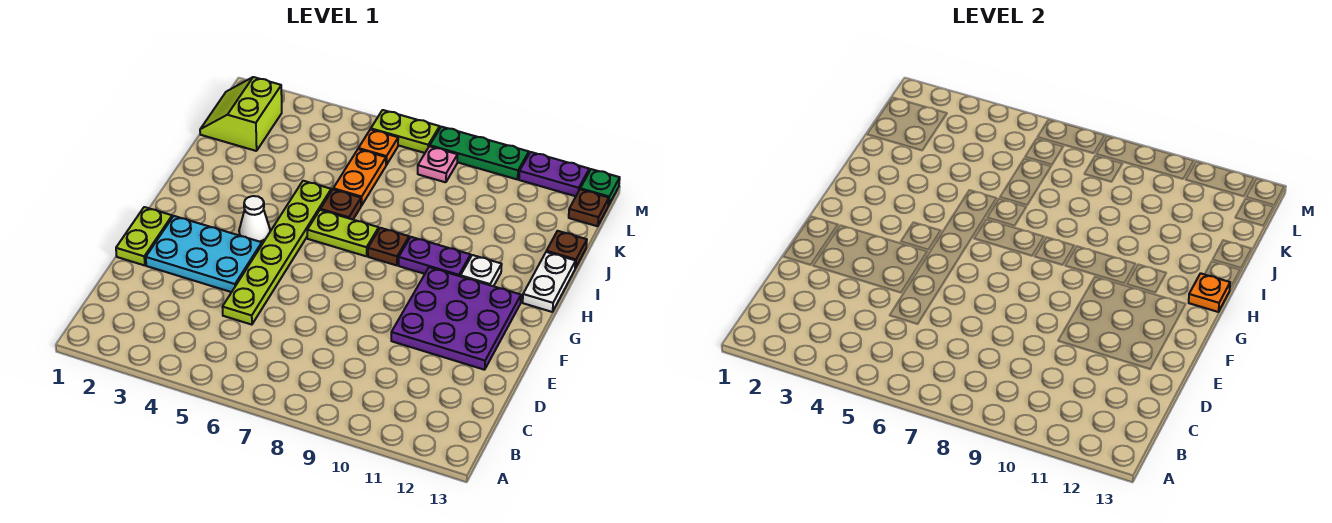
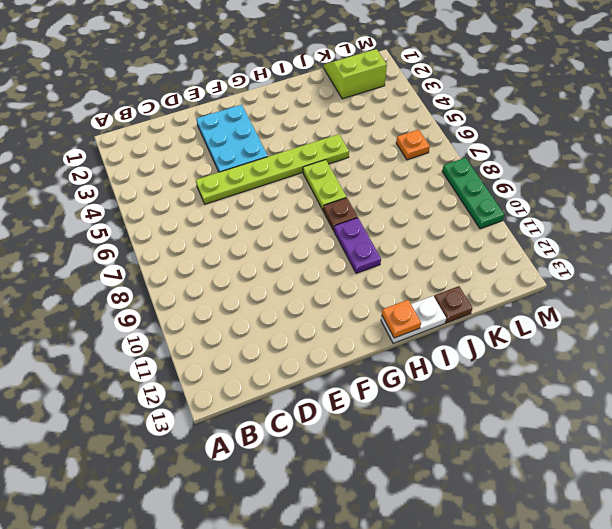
none -> lime 1x2 plate [116,207,172,265]
none -> purple 3x3 plate [391,267,521,370]
none -> white 1x1 cone [239,196,270,244]

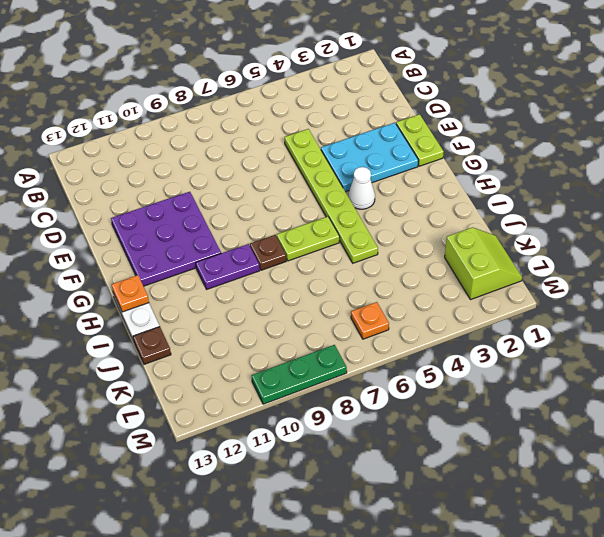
none -> white 1x1 plate [460,255,502,286]
none -> brown 1x1 plate [320,190,361,219]
none -> orange 1x2 plate [333,149,386,206]

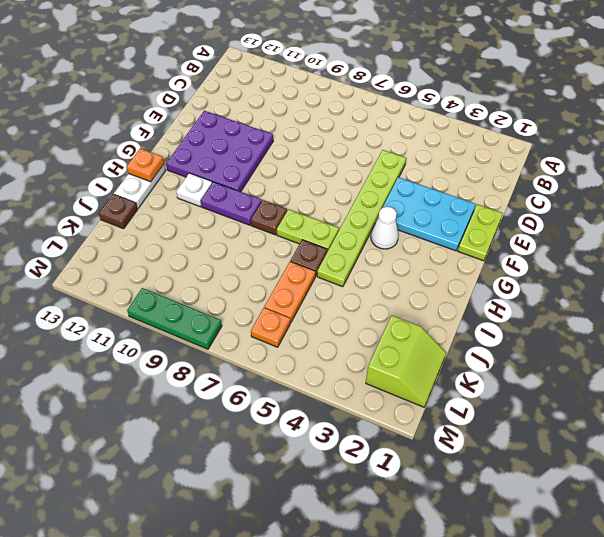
none -> pink 1x1 plate [418,146,457,182]
none -> brown 1x1 plate [569,189,609,226]
none -> lime 1x2 plate [371,110,440,153]

